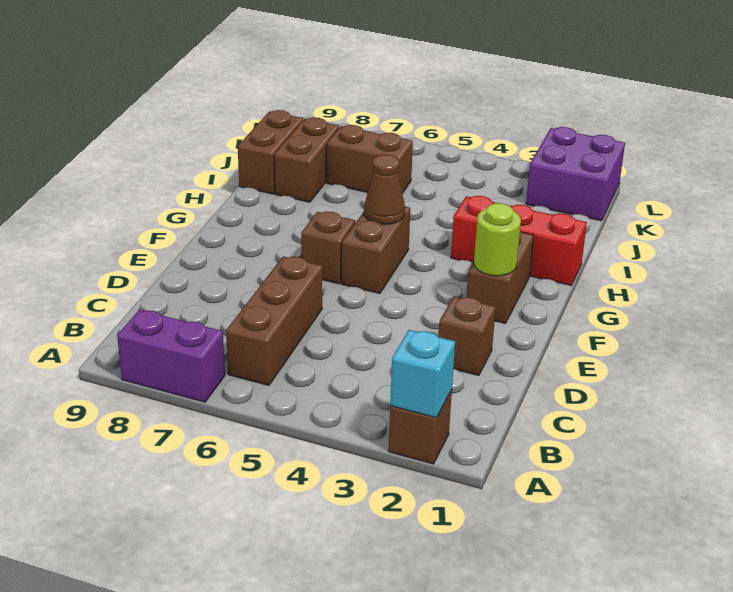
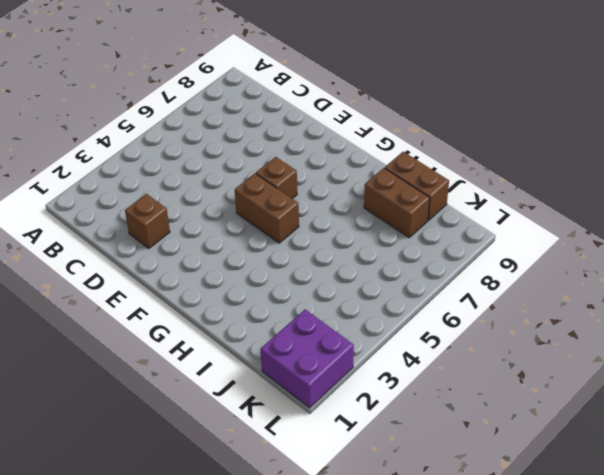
none -> brown 1x1 brick [389,390,452,464]
none -> purple 1x2 brick [117,310,225,402]
none -> brown 1x3 brick [226,256,323,385]

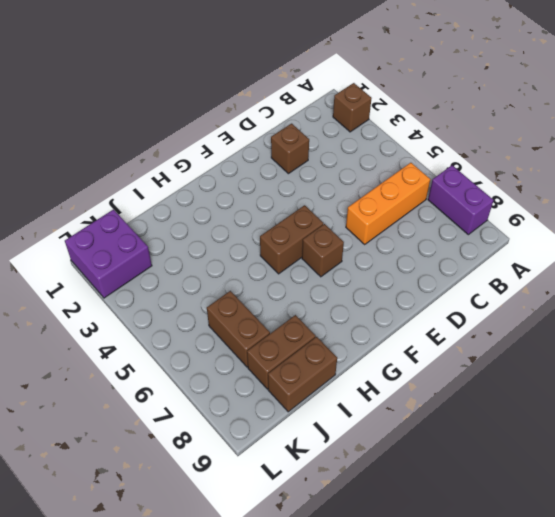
orange 1x3 brick [346,163,430,244] -> brown 1x3 brick [226,256,323,385]
none -> brown 1x2 brick [466,231,534,323]
none -> red 1x3 brick [451,196,587,285]
none -> cyan 1x1 brick [390,330,455,418]

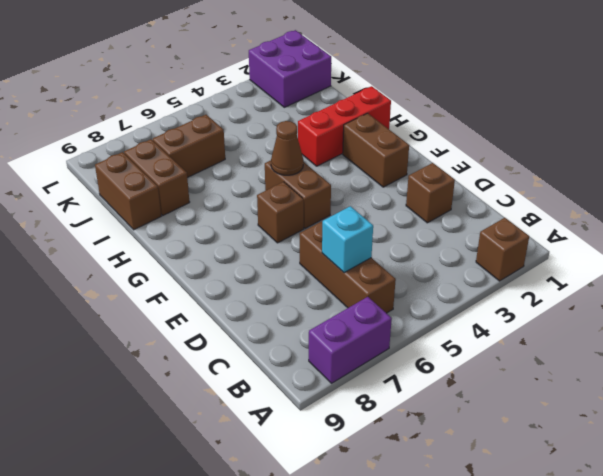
cyan 1x1 brick [322,206,373,273] -> cyan 1x1 brick moved to [390,330,455,418]
none -> lime 1x1 round brick [474,203,521,276]

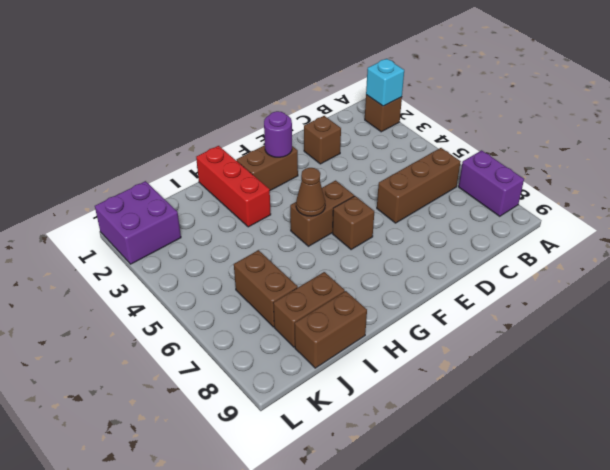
purple 1x1 round brick [264,111,292,157] -> lime 1x1 round brick [474,203,521,276]

